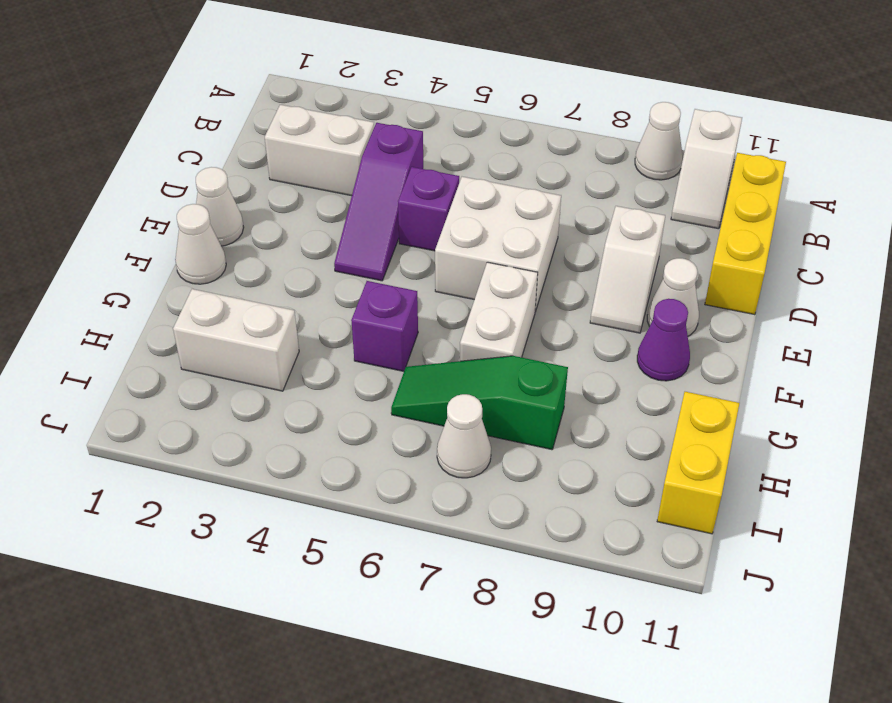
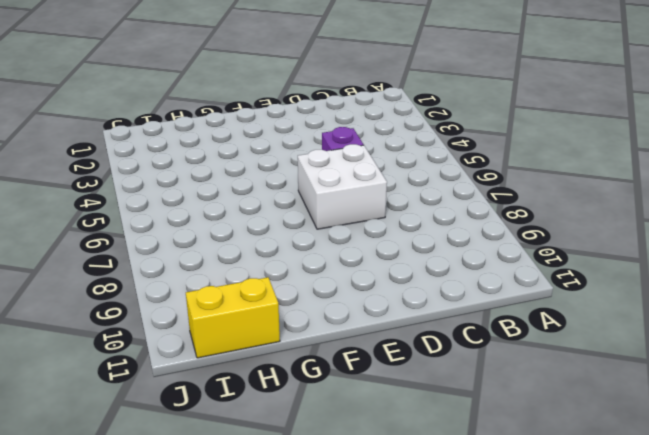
none -> white 1x1 cone [635,102,683,180]
none -> white 1x2 slope [671,109,742,229]
none -> yellow 1x3 brick [705,153,786,315]

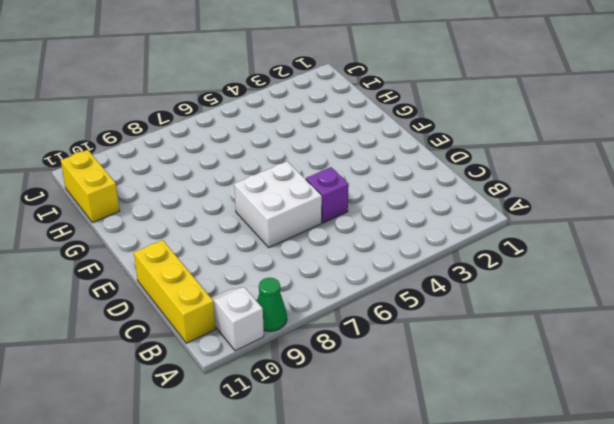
green 1x1 cone [257,278,287,331] -> white 1x1 cone [635,102,683,180]
none -> white 1x2 brick [265,105,374,196]
none -> purple 1x3 slope [334,123,423,281]
none -> white 1x2 slope [590,206,665,333]

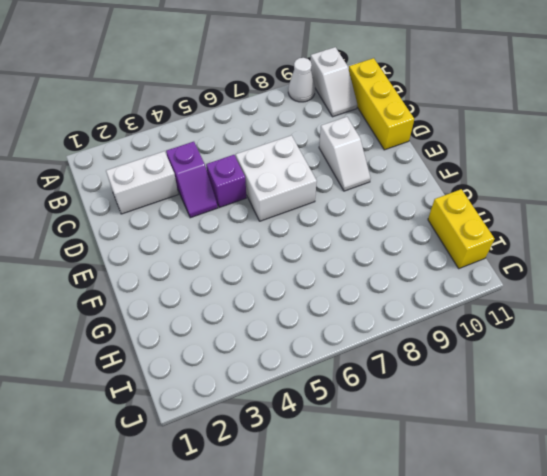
purple 1x2 slope [166,142,218,218] -> purple 1x3 slope [334,123,423,281]
none -> white 1x1 cone [196,167,244,246]
none -> white 1x1 cone [647,258,699,336]
none -> white 1x1 cone [175,204,226,284]

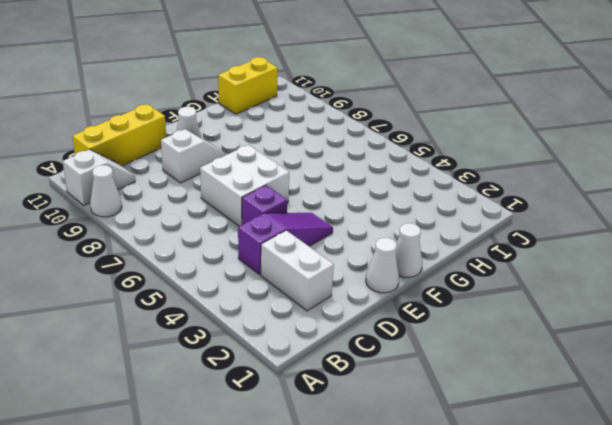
none -> white 1x2 brick [460,262,538,361]
none -> purple 1x1 cone [637,299,690,381]
none -> purple 1x1 brick [351,281,418,371]

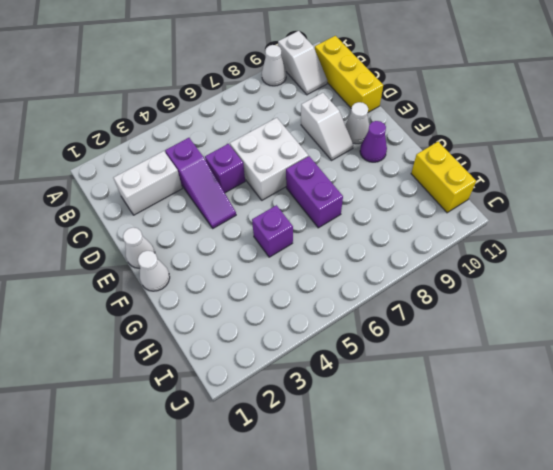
purple 1x2 brick [286,156,343,228] -> white 1x2 brick [460,262,538,361]
none -> white 1x2 brick [173,289,299,391]
none -> green 1x3 slope [391,356,568,450]
none -> white 1x1 cone [437,394,491,478]

